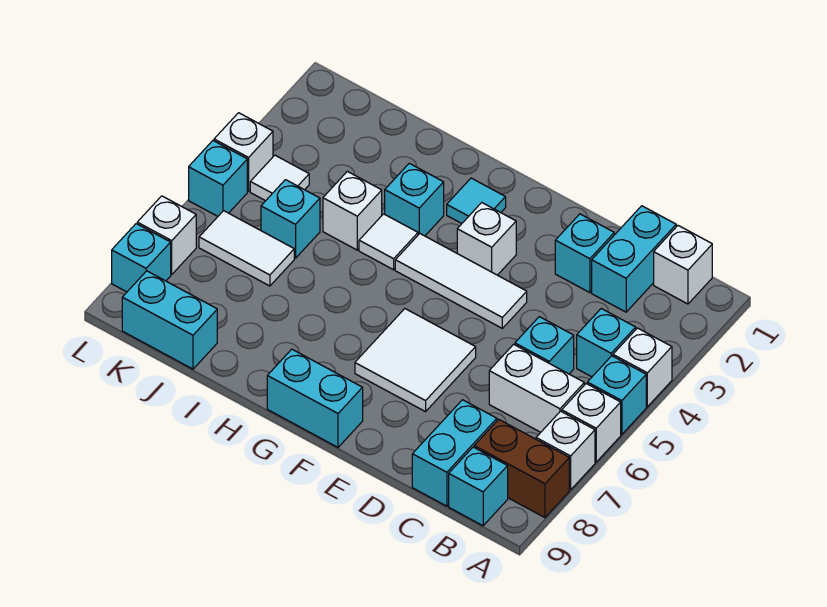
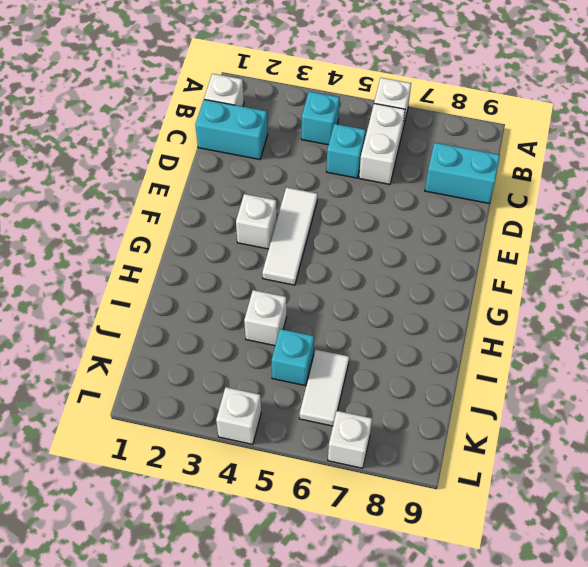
none -> white 1x1 brick [613,328,672,407]
none -> cyan 1x1 brick [587,356,646,434]
none -> white 1x1 brick [536,411,595,490]

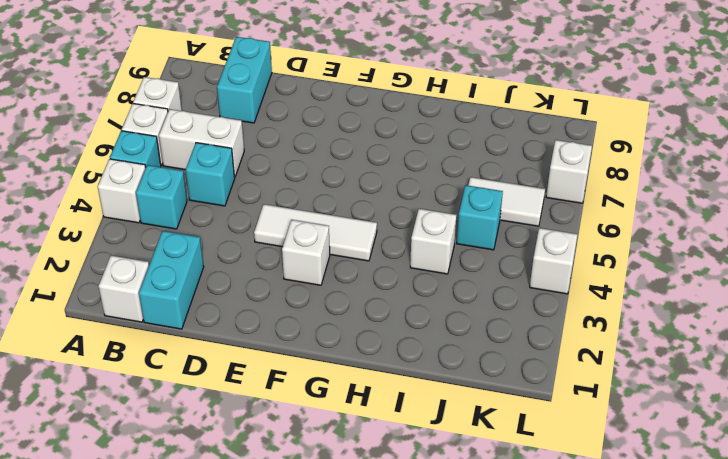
none -> brown 1x2 brick [474,419,569,518]
none -> cyan 1x1 brick [449,447,508,526]
none -> cyan 1x1 brick [555,214,614,293]

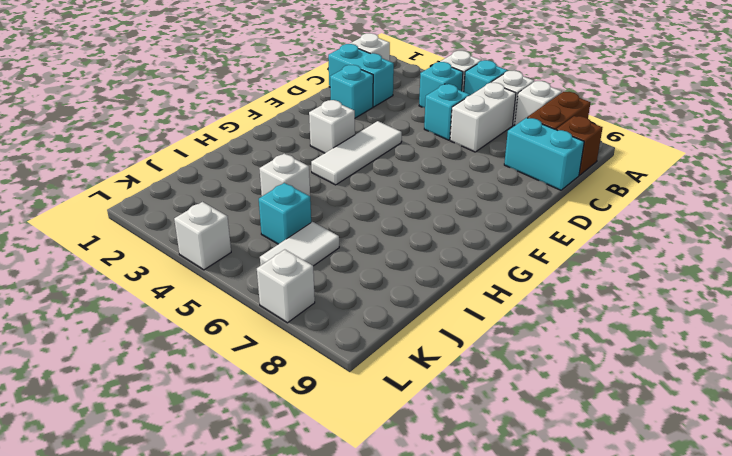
brown 1x1 brick [556,116,602,175] -> cyan 1x1 brick [449,447,508,526]
none -> white 2x2 tile [355,309,476,412]
none -> cyan 1x2 brick [267,349,363,447]
none -> cyan 1x1 tile [447,178,506,223]

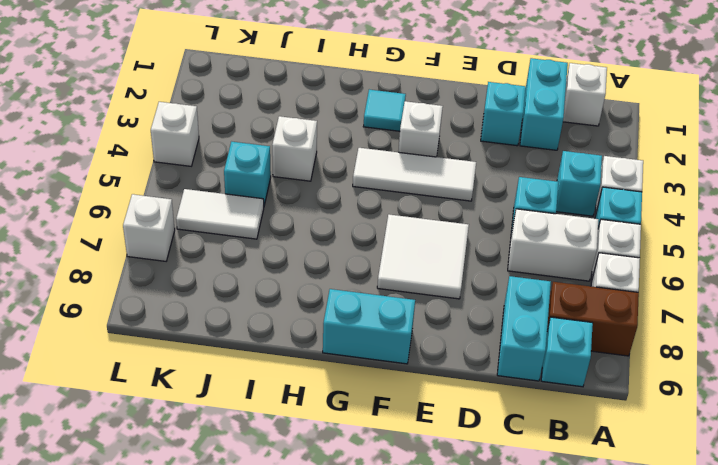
none -> cyan 1x1 brick [385,163,444,236]
none -> white 1x1 tile [359,214,418,270]
none -> cyan 1x2 brick [122,271,217,369]

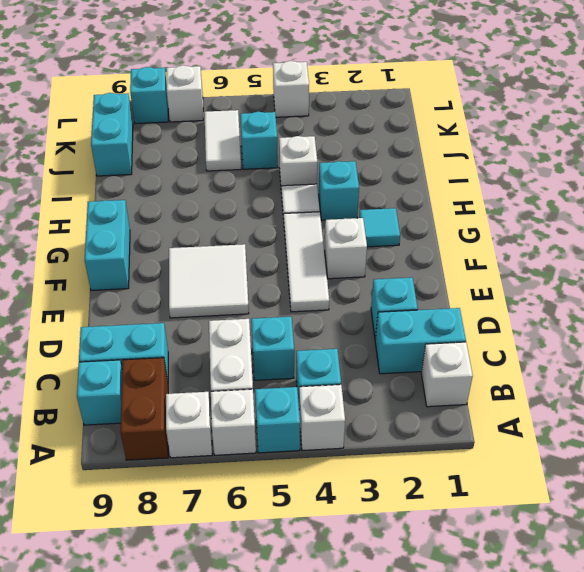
none -> white 1x1 tile [250,155,309,201]
none -> cyan 1x1 brick [189,141,247,216]

